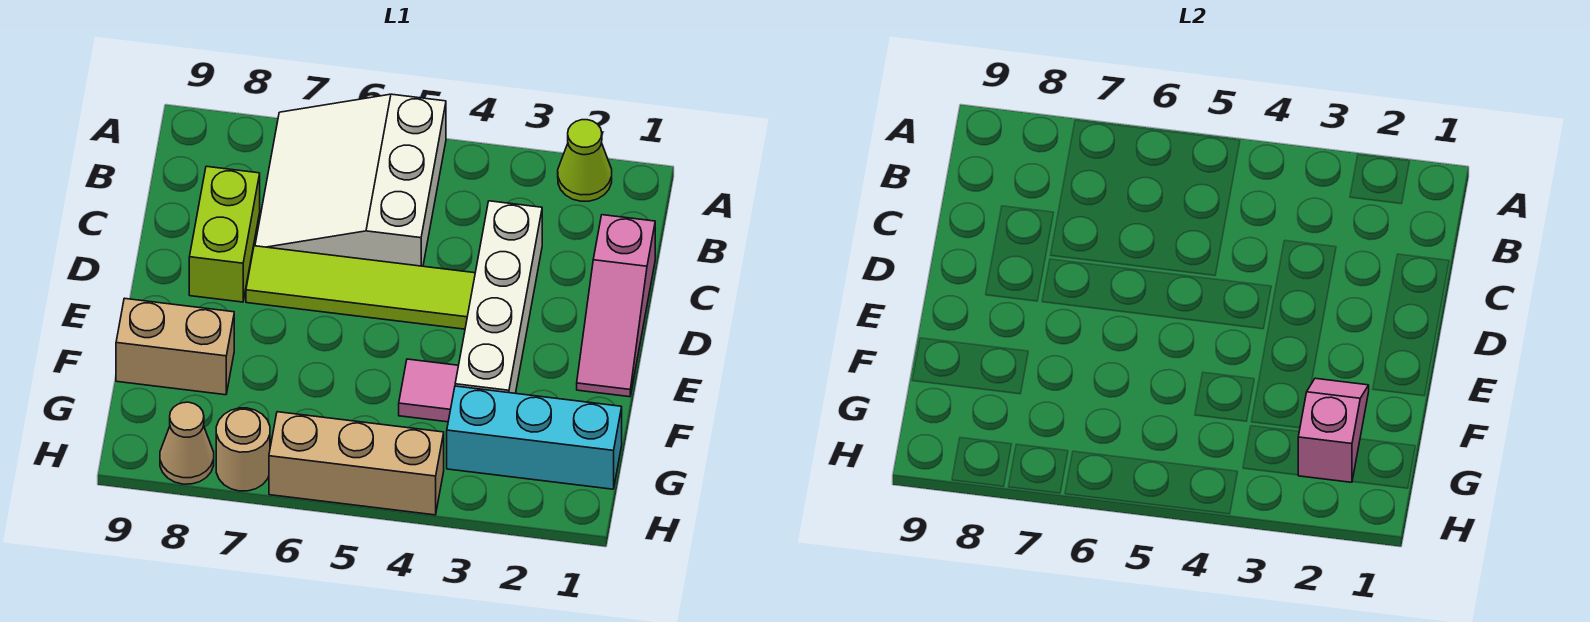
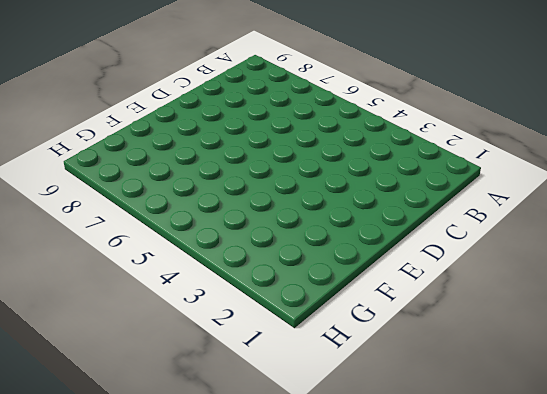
none -> lime 1x1 cone [558,120,612,201]
none -> white 3x3 slope [255,94,446,266]
none -> pink 1x3 slope [577,215,655,397]

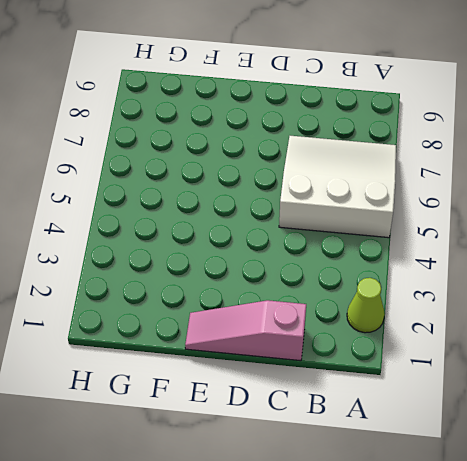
none -> white 1x4 brick [455,201,542,393]
none -> lime 1x2 brick [189,166,260,302]
none -> lime 1x4 tile [246,246,475,329]

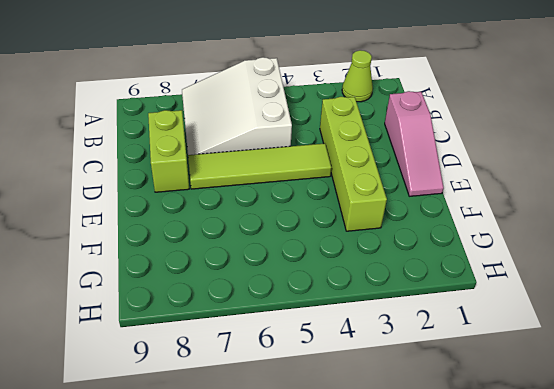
lime 1x4 brick [320,97,387,231] -> white 1x4 brick [455,201,542,393]
none -> pink 1x1 tile [399,359,459,422]
none -> tan 1x2 brick [116,298,234,395]
none -> cyan 1x3 brick [447,386,622,489]

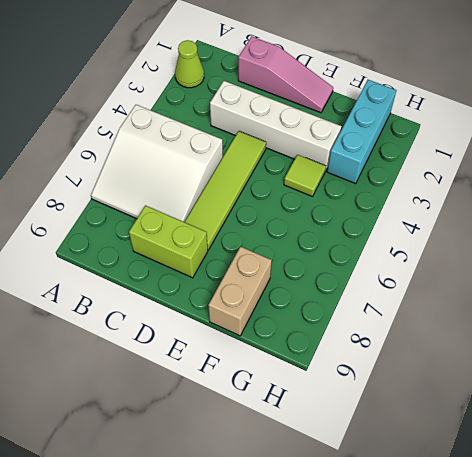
lime 1x1 tile [284,155,326,197] -> pink 1x1 tile [399,359,459,422]
none -> tan 1x3 brick [269,412,444,515]
none -> tan 1x1 round brick [216,408,270,491]
none -> tan 1x1 cone [160,402,214,484]

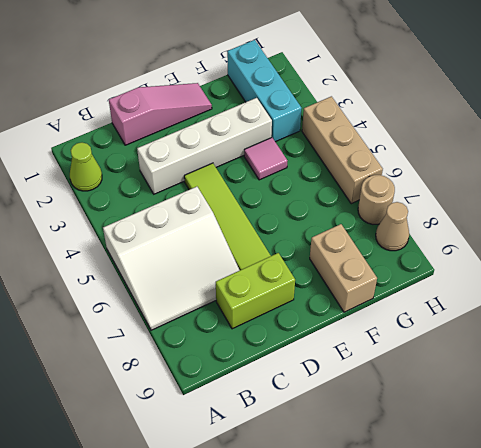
none -> pink 1x2 slope [1298,378,1369,482]

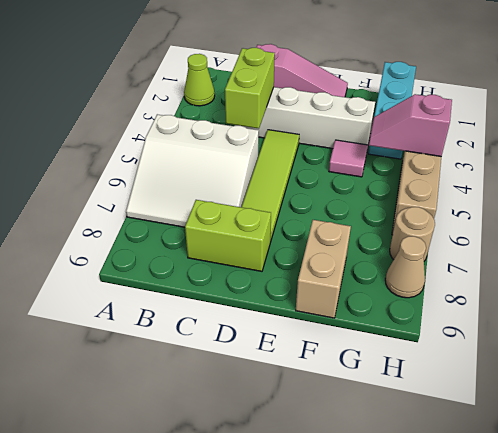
lime 1x2 brick [225,48,275,129] -> none
pink 1x2 slope [369,94,452,157] -> pink 1x2 slope moved to [1298,378,1369,482]

